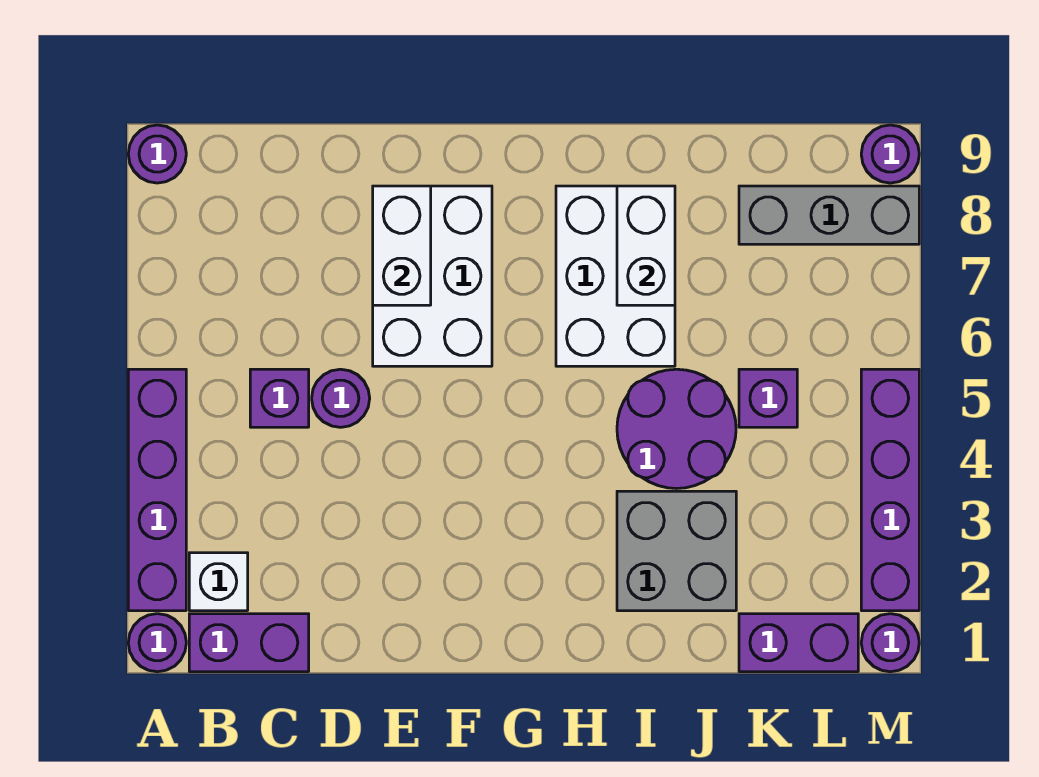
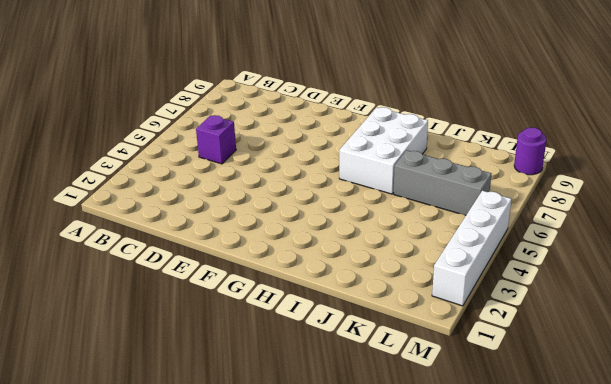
grey 1x3 brick [394,150,492,215] -> grey 1x3 brick moved to [739,186,919,244]
white 1x4 brick [432,191,512,306] -> purple 1x4 brick [861,369,919,611]
none -> purple 1x1 round brick [128,614,186,672]
none -> purple 1x4 brick [128,369,186,611]
none -> purple 1x1 round brick [128,125,186,183]

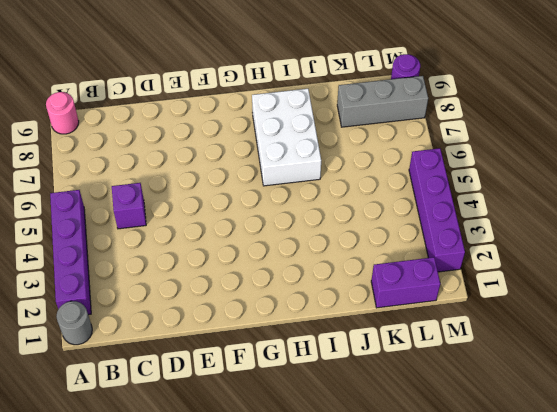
grey 1x1 round brick [56,301,92,345] -> purple 1x1 round brick [128,614,186,672]
pink 1x1 round brick [46,92,79,134] -> purple 1x1 round brick [128,125,186,183]
none -> purple 1x2 brick [189,614,309,672]
none -> white 1x1 brick [189,553,248,611]
none -> purple 1x1 round brick [312,369,370,427]

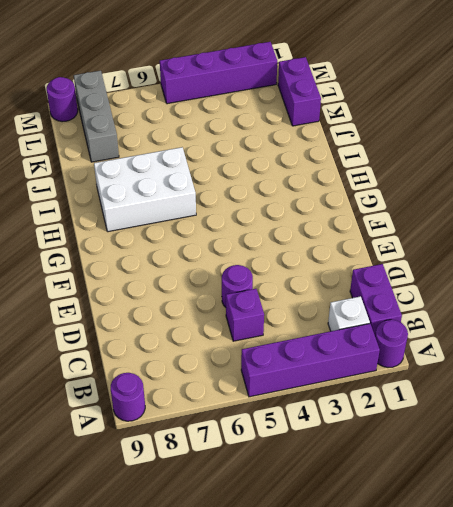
none -> white 2x3 brick [373,186,492,366]
none -> grey 2x2 brick [617,491,736,611]
none -> purple 2x2 round brick [617,369,736,489]

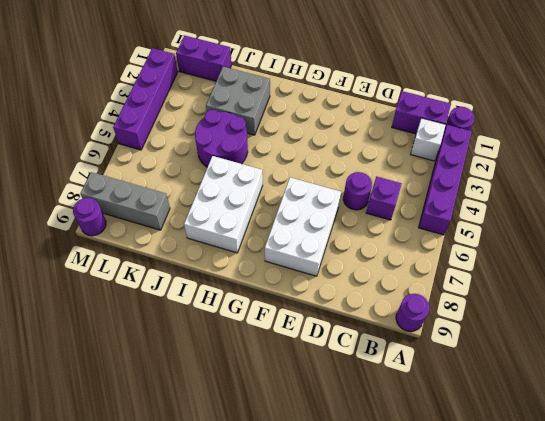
none -> purple 1x1 brick [739,369,797,427]
none -> purple 1x1 round brick [861,614,919,672]
none -> white 1x2 brick [373,186,431,305]

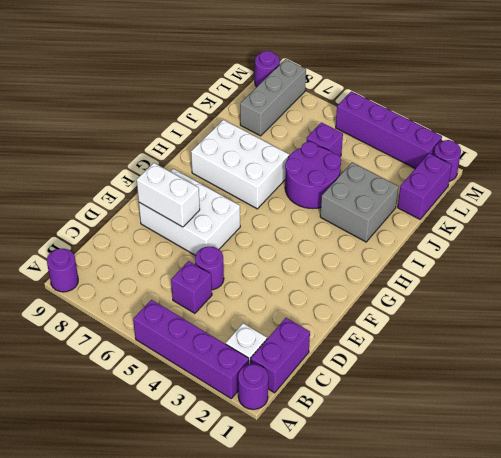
none -> white 1x2 brick [617,186,675,305]

